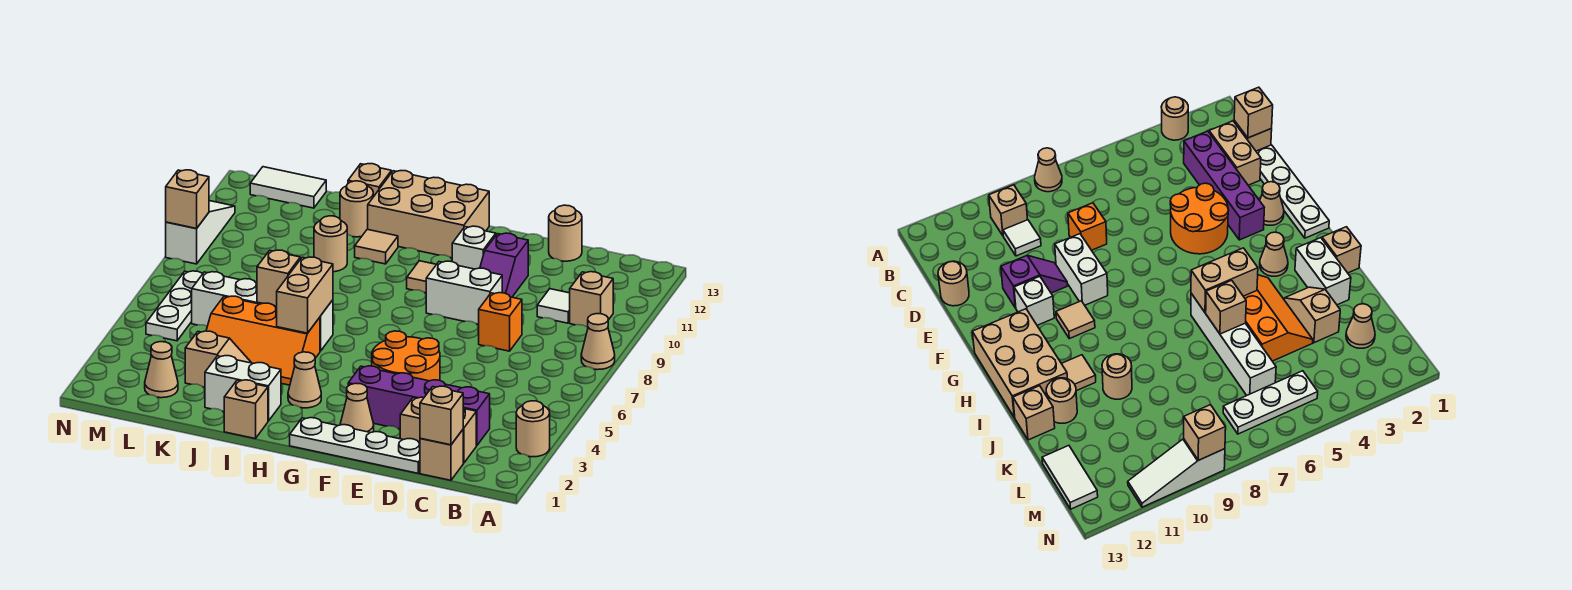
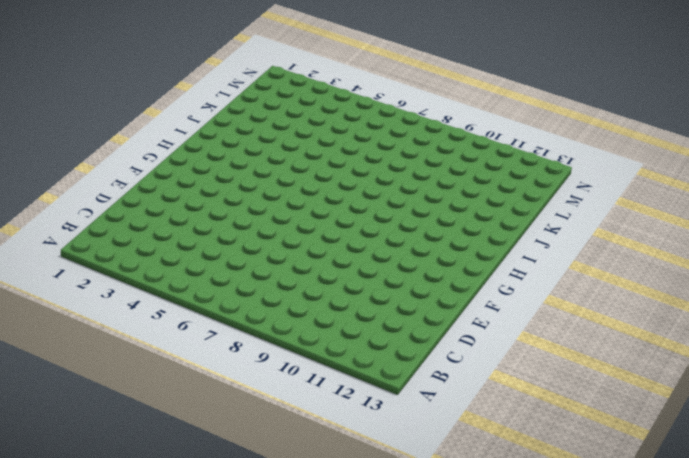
none -> tan 1x1 round brick [516,401,550,457]
none -> tan 1x1 cone [581,314,615,370]
none -> tan 1x1 brick [570,272,613,328]
none -> tan 1x1 brick [420,430,463,480]

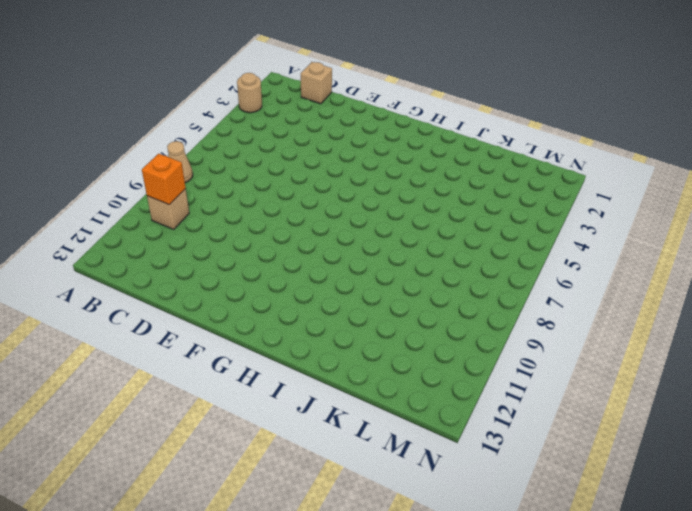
orange 1x1 brick [142,154,186,205] -> orange 1x1 brick moved to [479,293,522,351]
none -> tan 1x2 brick [400,397,476,463]
none -> purple 1x4 brick [348,366,490,445]
none -> white 1x1 tile [537,289,570,323]
none -> white 1x4 plate [290,418,420,473]

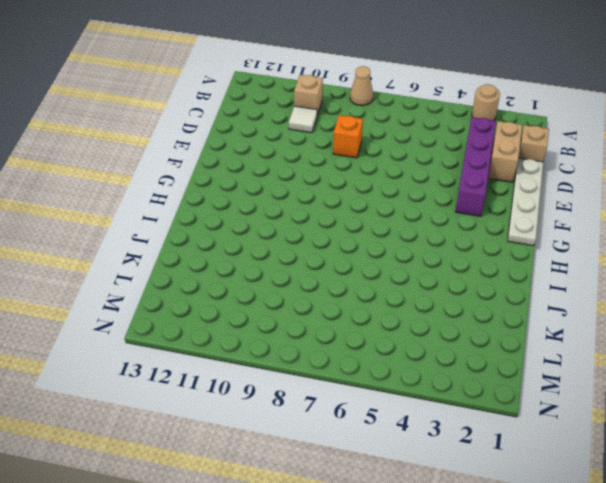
none -> tan 1x1 round brick [549,205,582,261]
none -> orange 2x2 round brick [372,331,440,381]
none -> white 1x2 brick [426,261,502,324]
none -> purple 1x2 slope [480,233,528,297]

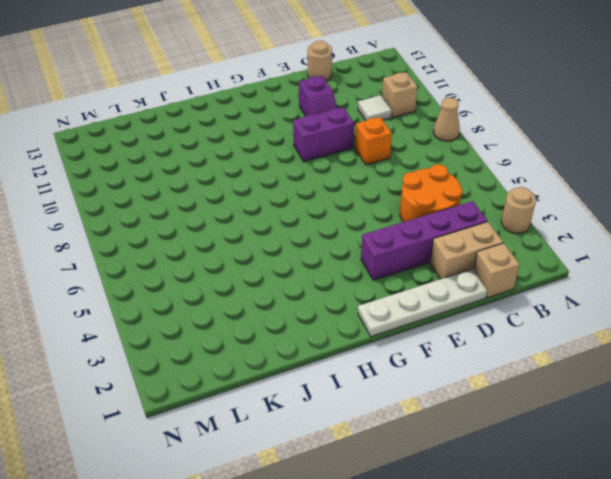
orange 2x2 round brick [400,164,462,222] -> orange 2x2 round brick moved to [372,331,440,381]
purple 1x2 brick [293,107,354,162] -> white 1x2 brick [426,261,502,324]
none -> tan 1x1 cone [340,383,374,433]
none -> white 1x1 brick [452,226,496,269]
none -> tan 1x1 tile [407,261,436,293]
none -> tan 2x3 brick [368,171,489,258]

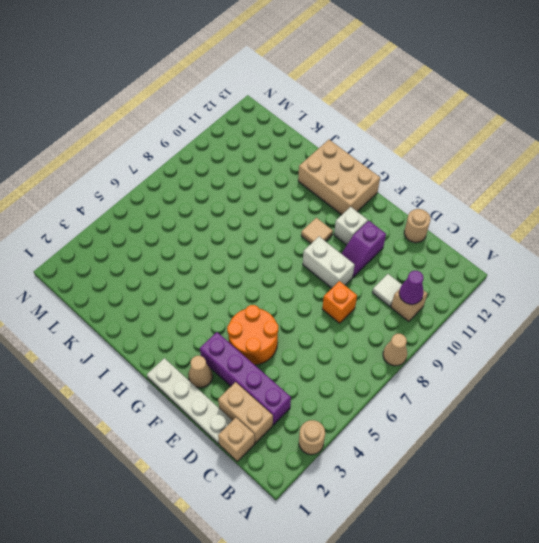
purple 1x1 cone [399,271,424,304] -> none
none -> tan 1x1 cone [288,352,321,408]
none -> tan 1x1 brick [224,380,268,439]
none -> white 1x2 brick [205,356,281,421]
none -> orange 2x3 slope [206,296,320,385]

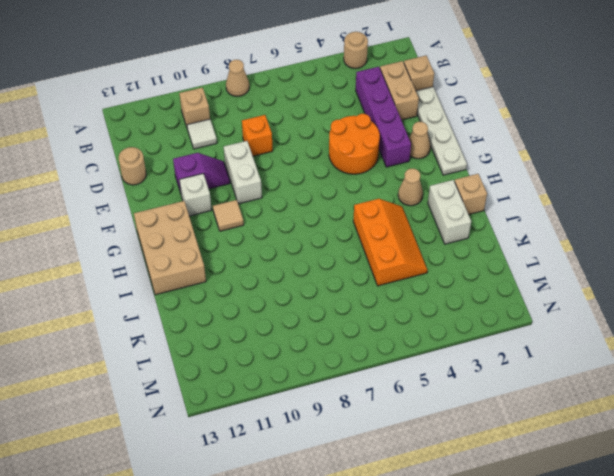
none -> white 1x4 brick [192,272,333,351]
none -> tan 1x1 tile [355,229,398,264]
none -> tan 1x2 slope [185,331,251,387]
none -> tan 1x1 round brick [314,216,347,272]

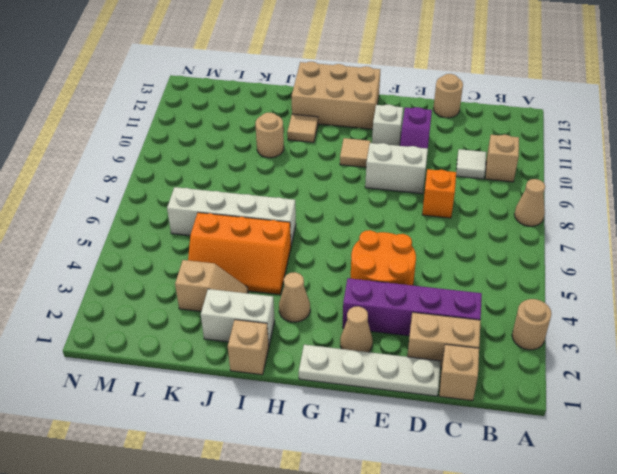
none -> tan 1x1 round brick [340,181,373,237]
none -> tan 1x1 brick [348,164,391,197]
none -> tan 1x1 cone [145,342,178,398]
none -> white 1x2 tile [250,167,326,208]

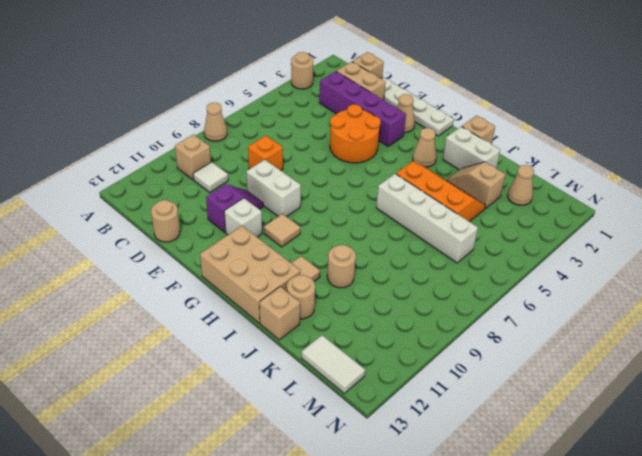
none -> white 1x3 plate [146,271,202,341]
none -> white 1x3 slope [166,201,235,264]
none -> tan 1x1 brick [420,386,463,445]
none -> tan 1x2 brick [276,257,333,333]

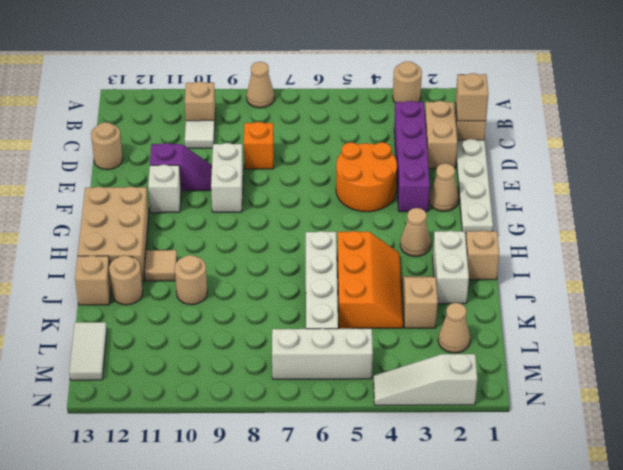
white 1x3 brick [272,328,373,379] -> white 1x3 plate [146,271,202,341]
white 1x3 slope [374,354,477,405] -> white 1x3 slope moved to [166,201,235,264]
none -> tan 1x1 tile [407,261,436,293]
none -> tan 1x2 brick [276,257,333,333]
none -> tan 1x1 brick [257,250,300,306]
none -> tan 1x1 brick [166,170,209,228]

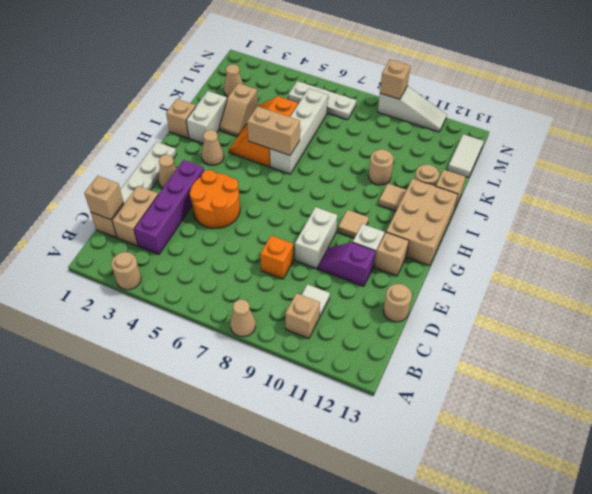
tan 1x1 brick [375,232,409,276] -> tan 1x1 brick moved to [257,250,300,306]

